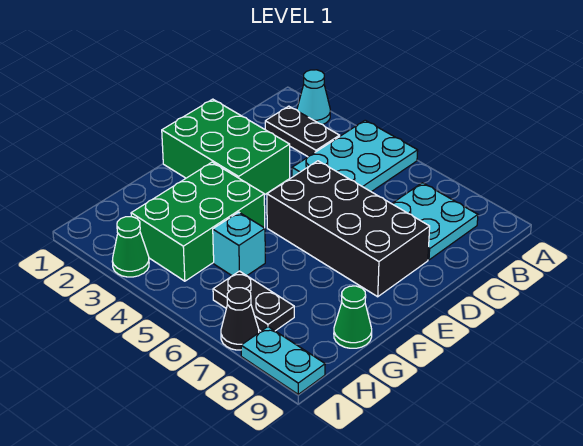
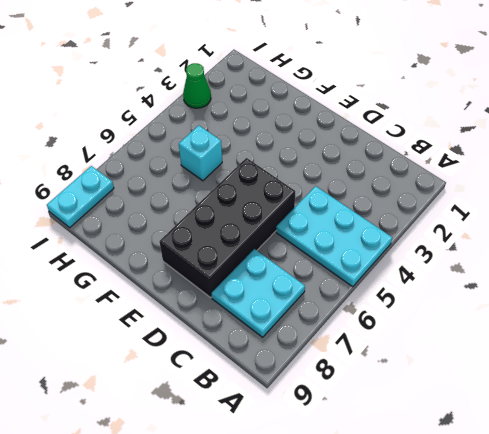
none -> cyan 1x1 cone [297,70,330,125]
none -> black 1x2 plate [265,106,340,157]
none -> green 2x3 brick [162,99,290,195]

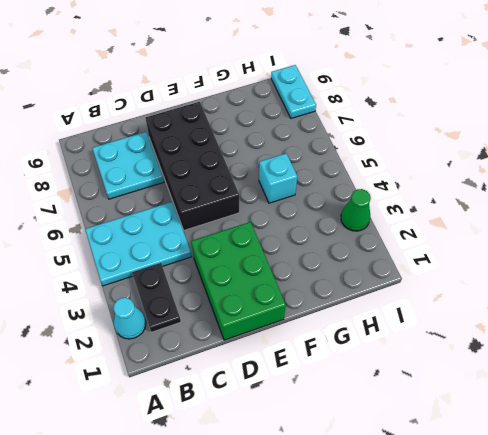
none -> green 2x3 brick [131,162,265,281]
none -> green 1x1 cone [334,286,372,348]
none -> black 1x2 plate [213,271,294,331]

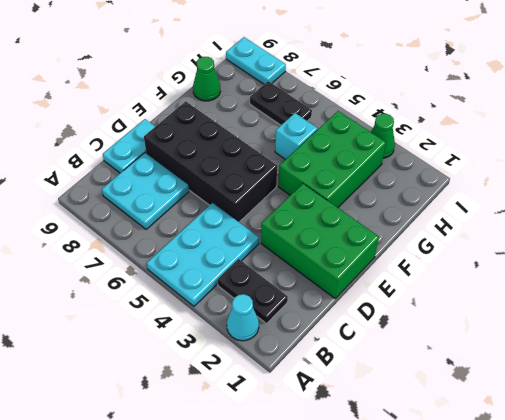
cyan 1x2 plate [103,119,155,173] -> none
none -> black 1x1 cone [221,288,259,350]

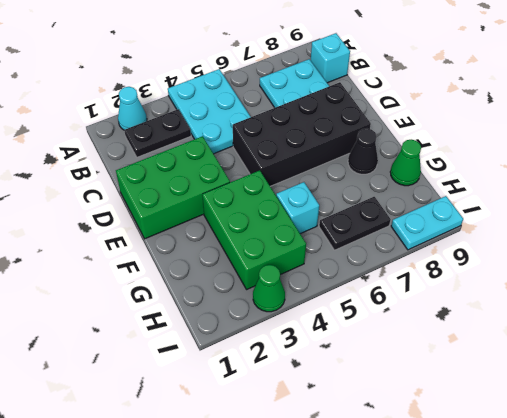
cyan 1x1 brick [311,33,350,83] -> none
black 1x1 cone [348,129,378,174] -> black 1x1 cone moved to [221,288,259,350]

